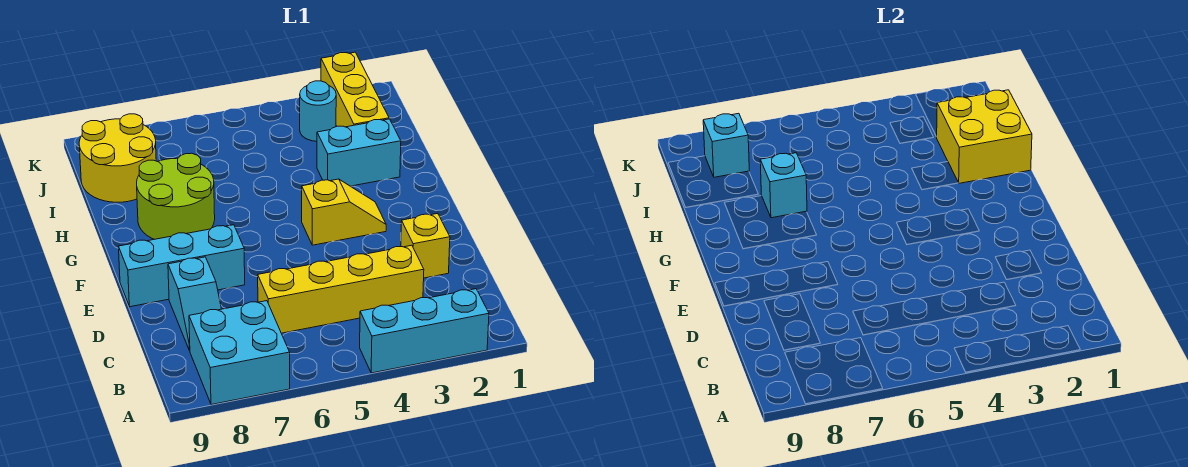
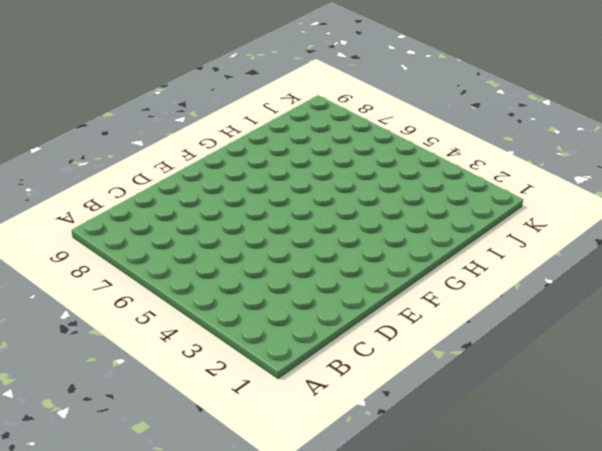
none -> cyan 1x3 brick [360,289,489,373]
none -> cyan 2x2 brick [189,301,290,405]
none -> yellow 1x4 brick [258,245,424,333]

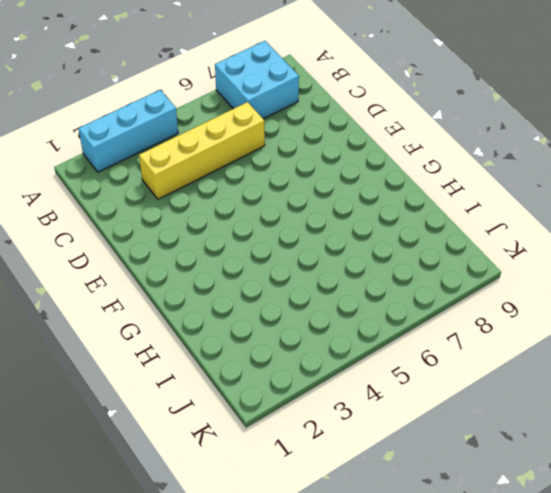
none -> cyan 1x2 slope [168,257,221,351]
none -> yellow 1x1 brick [401,213,450,278]
none -> cyan 1x3 brick [118,225,245,307]

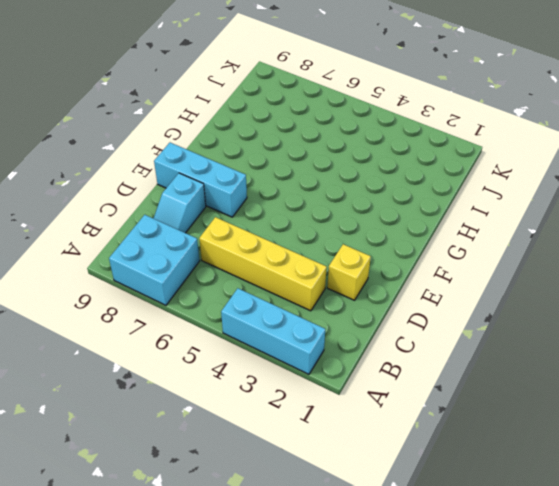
none -> yellow 1x2 slope [302,179,386,245]
none -> lime 2x2 round brick [137,153,215,239]
none -> cyan 1x2 brick [317,119,401,186]

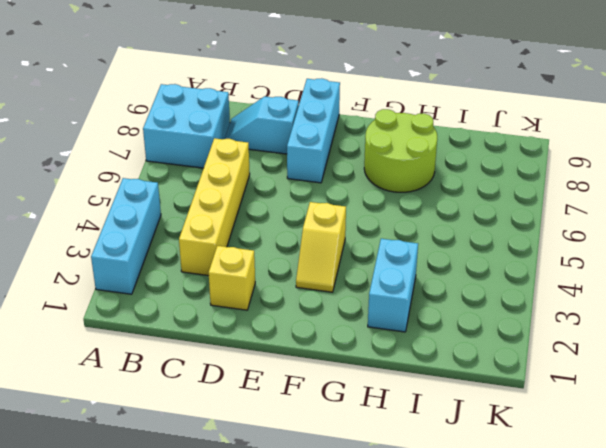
none -> yellow 1x3 brick [321,52,389,127]
none -> yellow 2x2 round brick [79,114,156,202]
none -> cyan 1x1 round brick [300,81,336,141]

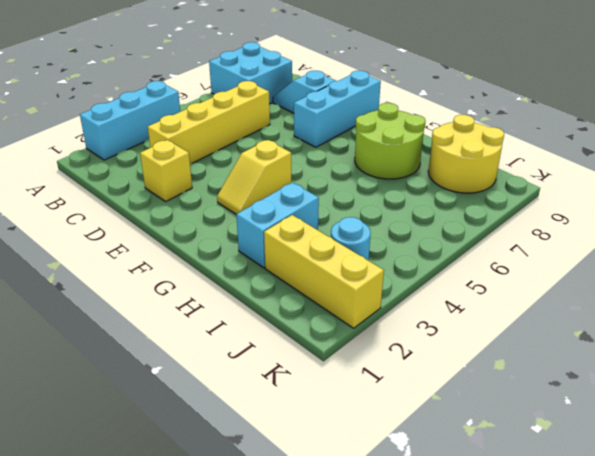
none -> yellow 2x2 brick [936,90,1032,183]
none -> cyan 1x1 brick [760,153,807,218]
none -> cyan 1x1 brick [703,113,749,177]

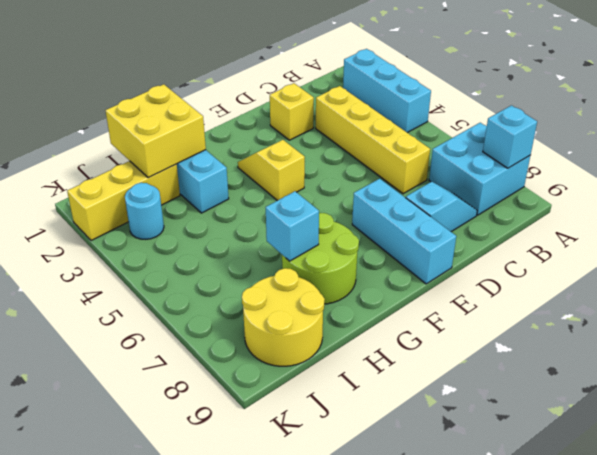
cyan 1x1 brick [483,105,537,168] -> cyan 1x1 brick moved to [703,113,749,177]

